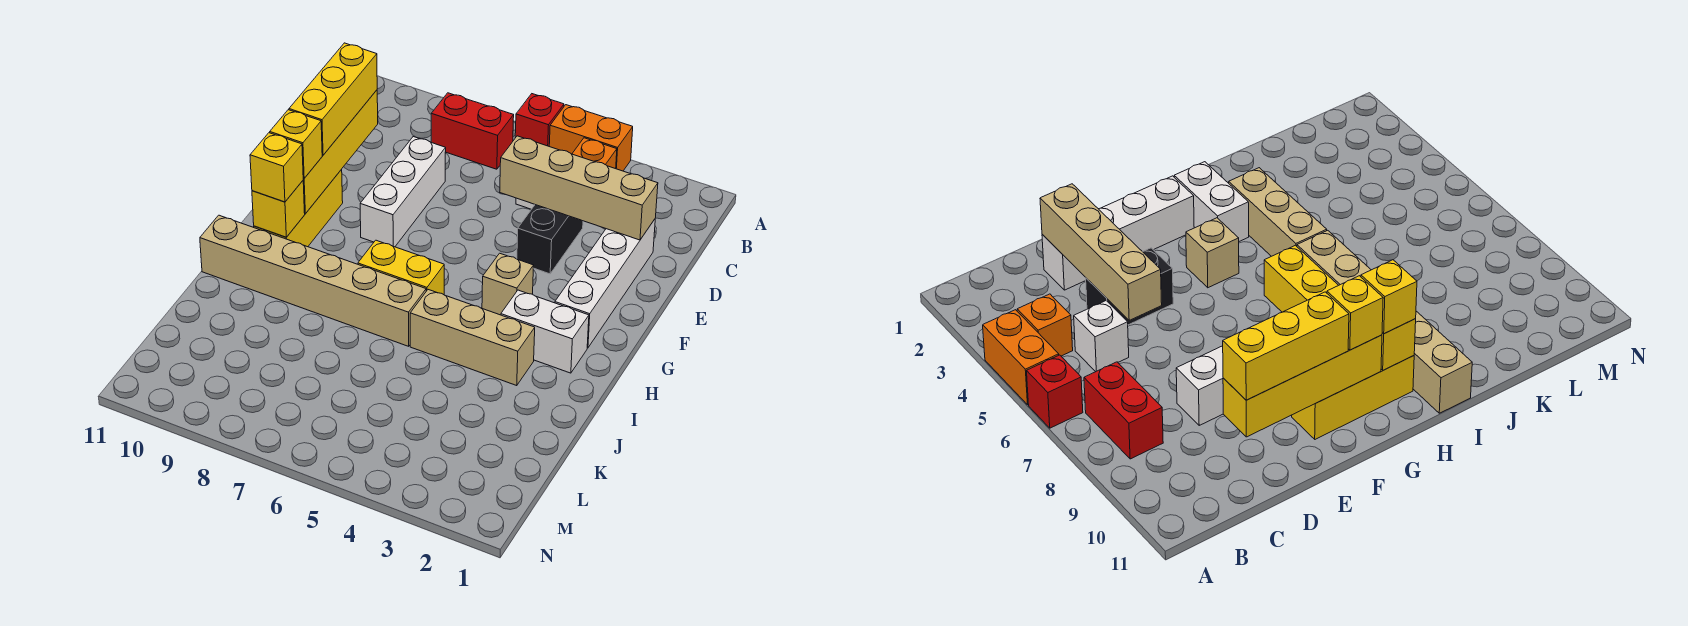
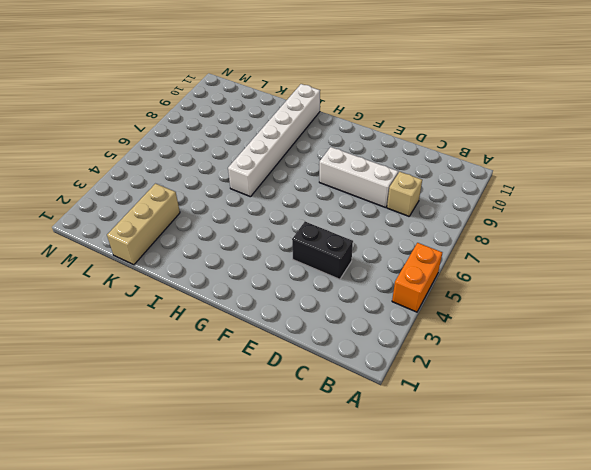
tan 1x1 brick [387,172,422,216] -> tan 1x1 brick moved to [482,253,534,315]
white 1x6 brick [228,84,320,197] -> tan 1x6 brick [200,215,426,346]
tan 1x3 brick [107,183,180,265] -> tan 1x3 brick moved to [410,290,535,385]
none -> red 1x1 brick [515,94,564,146]
none -> orange 1x1 brick [572,138,617,169]
none -> red 1x2 brick [431,93,514,169]

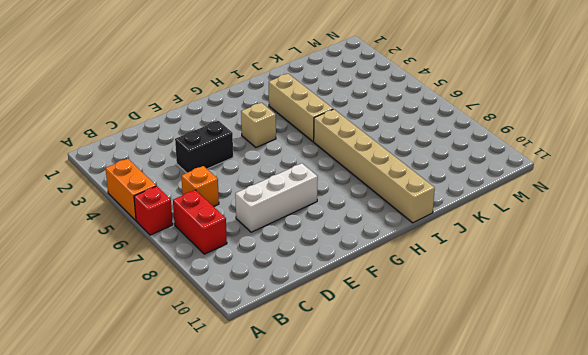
orange 1x1 brick [181,166,219,207] -> orange 1x1 brick moved to [572,138,617,169]
none -> white 1x1 brick [1074,301,1129,372]
none -> white 1x4 brick [555,219,655,348]
none -> yellow 1x3 brick [254,170,343,247]

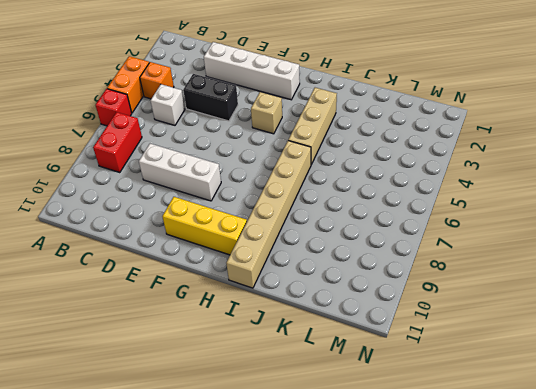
none -> white 1x2 brick [501,290,589,373]
none -> yellow 1x2 brick [358,240,444,295]
none -> tan 1x4 brick [500,136,658,240]

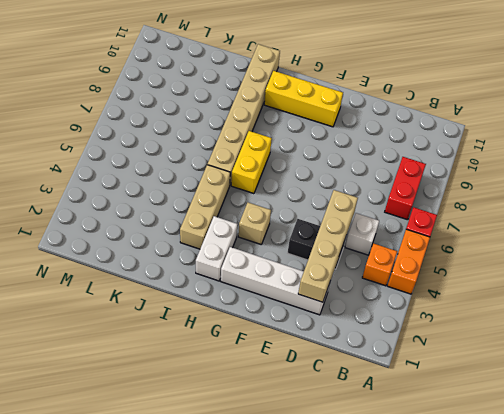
none -> white 1x3 brick [360,137,446,247]
none -> yellow 1x4 brick [303,90,378,214]
none -> yellow 1x1 brick [252,181,305,237]

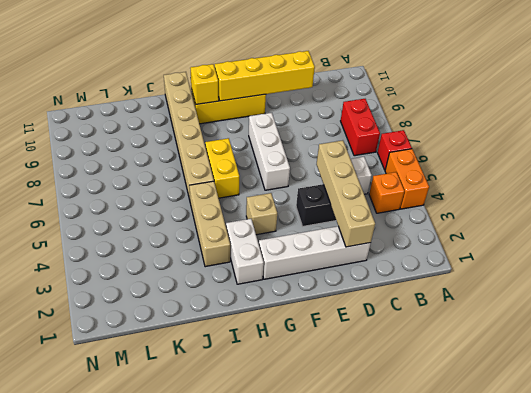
white 1x3 brick [249,113,290,190] -> white 1x3 brick turned to [360,137,446,247]
none -> yellow 1x3 brick [289,43,377,155]
none -> yellow 1x1 brick [270,110,322,178]
none -> yellow 1x1 brick [250,133,304,202]

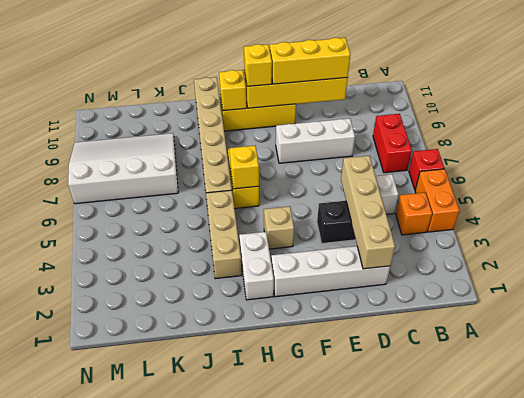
yellow 1x1 brick [229,146,259,189] -> yellow 1x1 brick moved to [250,133,304,202]
white 3x4 slope [68,133,178,204] -> none

